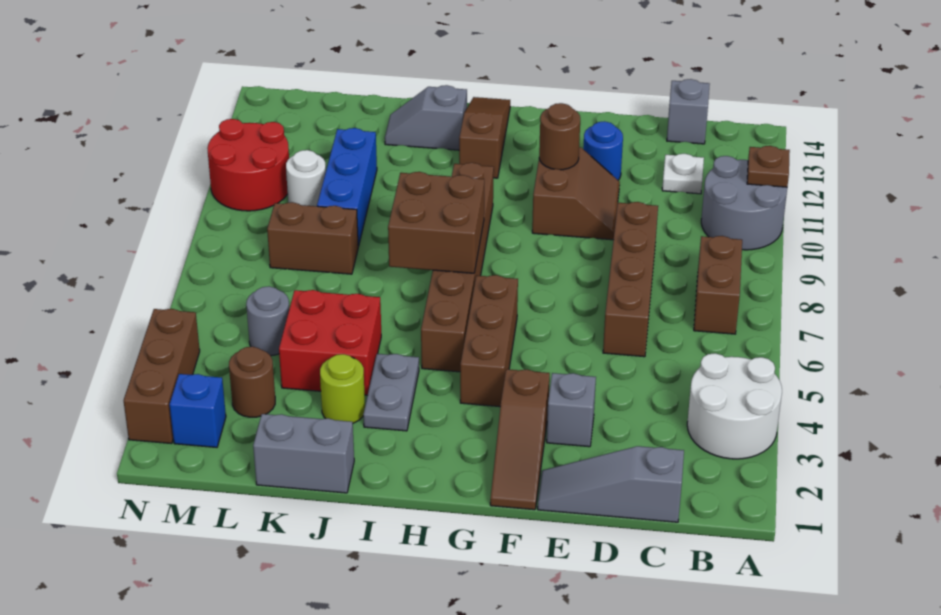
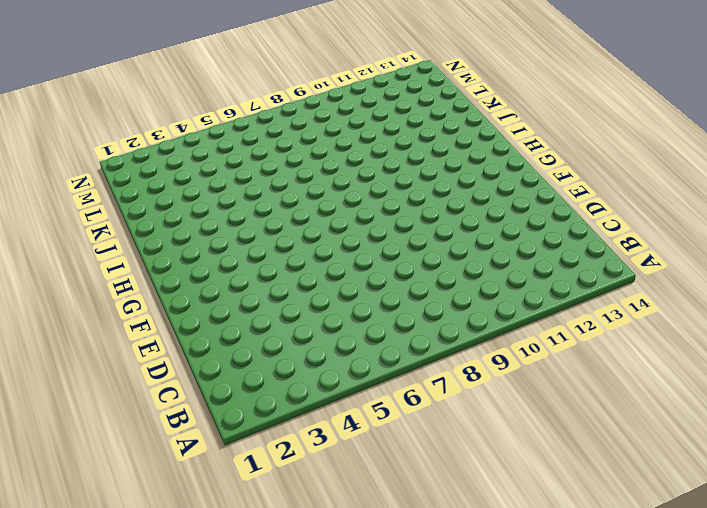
none -> white 2x2 round brick [687,353,782,459]
none -> grey 2x2 round brick [701,156,787,250]
none -> brown 1x2 brick [694,236,742,334]
none -> grey 1x3 slope [538,446,684,522]

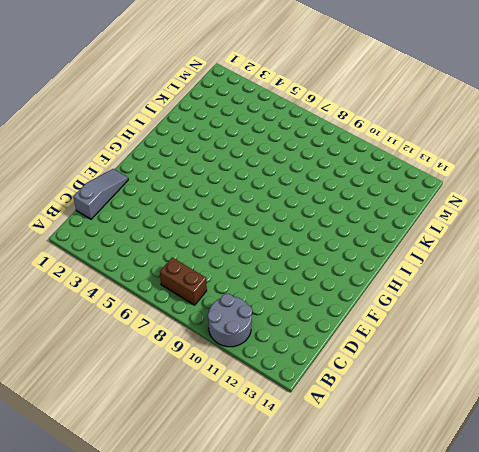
none -> white 2x2 round brick [687,353,782,459]
none -> white 1x1 plate [662,154,704,194]
none -> grey 1x1 brick [667,79,710,144]
none -> brown 1x4 brick [603,202,658,357]

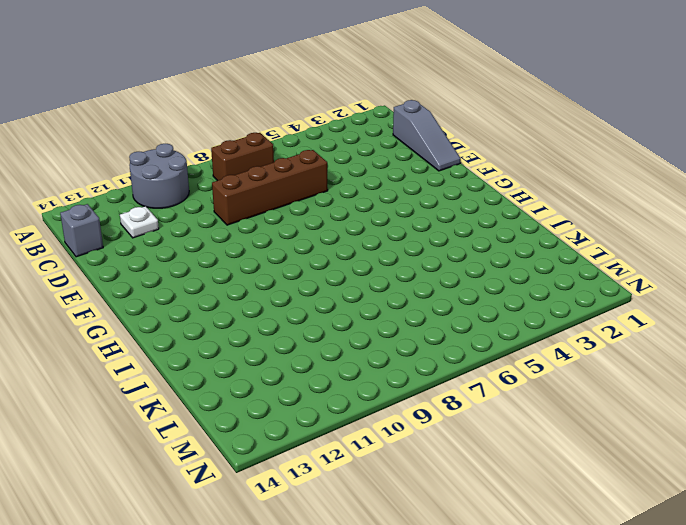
none -> white 2x2 round brick [687,353,782,459]
none -> grey 1x1 brick [547,373,596,447]
none -> brown 2x2 slope [532,147,620,240]
none -> blue 1x1 round brick [583,121,623,180]

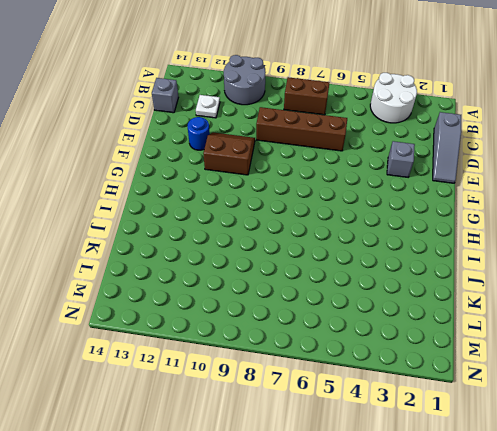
none -> brown 1x3 slope [490,369,550,510]
none -> brown 1x3 brick [460,275,518,407]
none -> brown 1x6 brick [421,163,494,372]
none -> brown 1x3 slope [459,97,510,178]

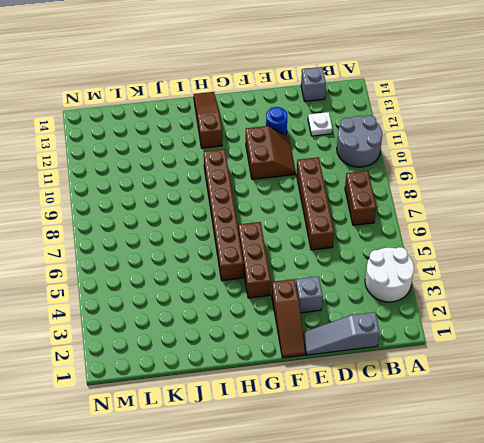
none -> grey 1x2 plate [363,354,419,431]
none -> grey 1x2 slope [385,85,467,150]
none -> grey 1x2 brick [253,414,354,493]
none -> lime 1x1 round brick [320,354,365,423]

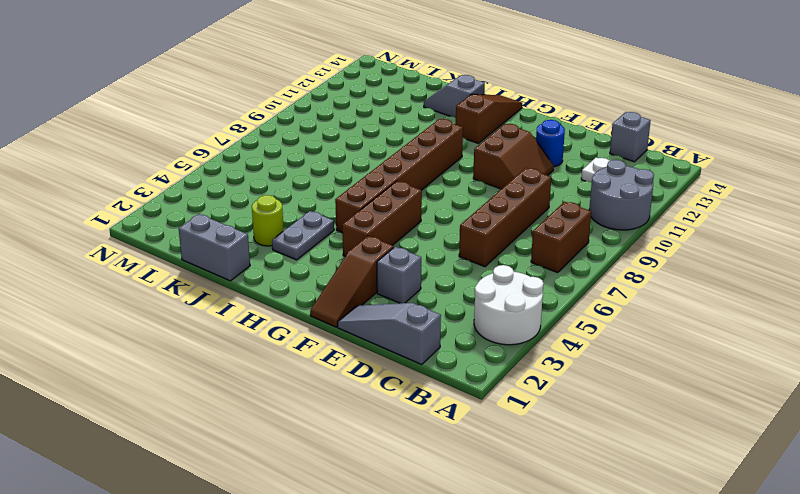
none -> red 2x2 brick [279,290,381,395]
none -> brown 1x2 brick [267,202,358,274]
none -> blue 1x3 brick [317,128,377,247]
none -> brown 1x1 round brick [229,347,275,417]

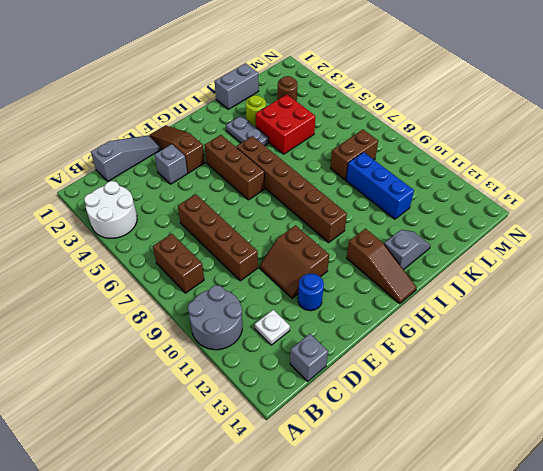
none -> grey 1x1 round brick [246,286,289,356]
none -> white 1x1 round brick [286,150,326,206]
none -> blue 1x1 brick [170,374,226,447]
none -> red 2x2 round brick [207,119,289,211]

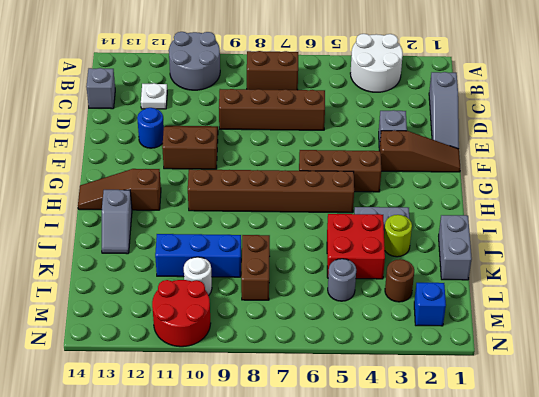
none -> brown 1x3 brick [123,309,200,444]
none -> brown 1x1 plate [747,146,790,187]
none -> brown 1x1 round brick [539,103,580,170]
none -> brown 2x2 brick [388,172,484,273]

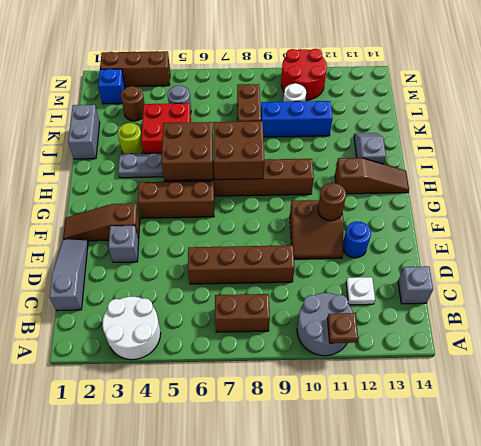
brown 2x2 brick [161,122,213,181] -> none

